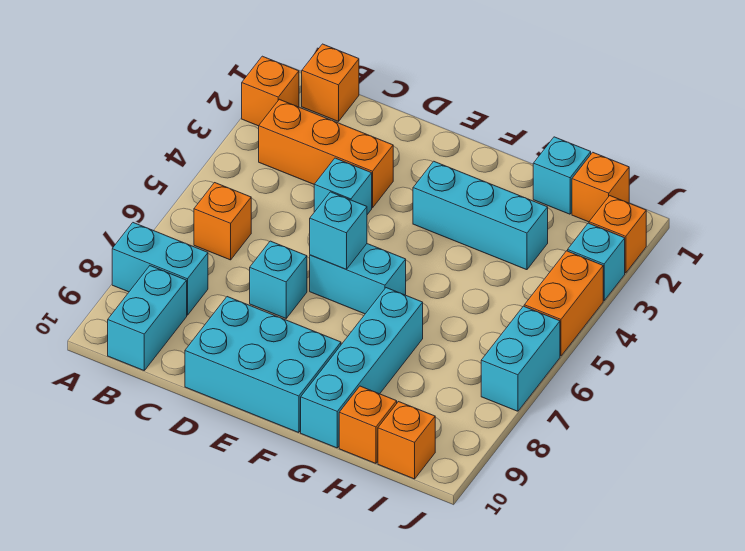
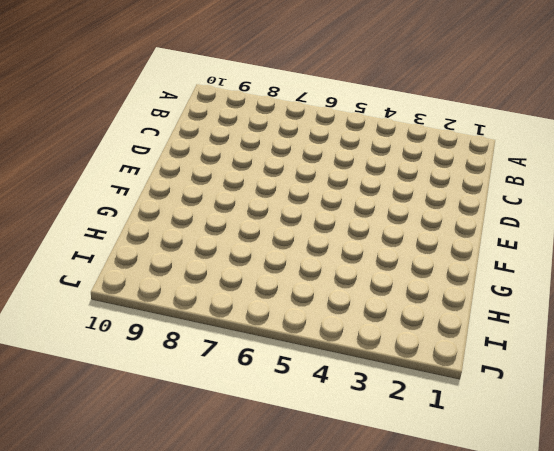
none -> orange 1x1 brick [242,56,299,126]
none -> cyan 1x2 brick [112,223,208,315]
none -> orange 1x1 brick [302,44,359,122]

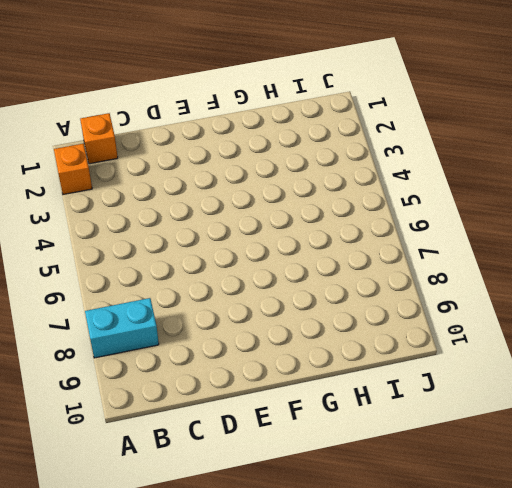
none -> orange 1x3 brick [259,99,393,208]
none -> orange 1x1 brick [194,183,251,260]
none -> cyan 1x2 brick [108,266,187,370]

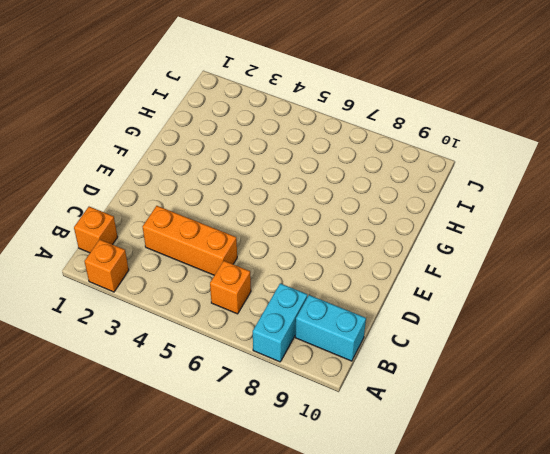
orange 1x3 brick [143,206,237,275] -> orange 1x3 brick turned to [259,99,393,208]
none -> cyan 1x1 brick [314,158,372,215]
none -> cyan 1x1 brick [250,241,307,318]
none -> cyan 2x3 brick [185,297,341,433]

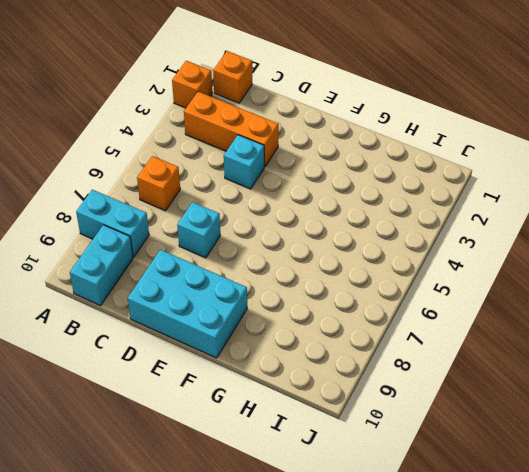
none -> cyan 1x2 brick [310,244,406,314]
none -> cyan 1x3 brick [413,161,548,270]
none -> cyan 1x4 brick [301,288,423,448]

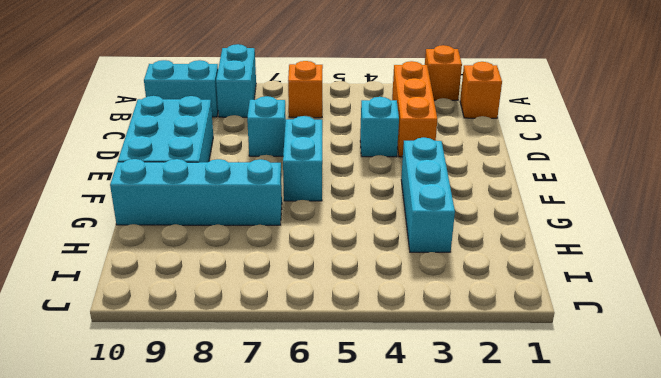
none -> cyan 1x1 brick [533,137,591,214]
none -> orange 1x1 brick [339,386,397,463]
none -> orange 1x1 brick [572,152,629,222]

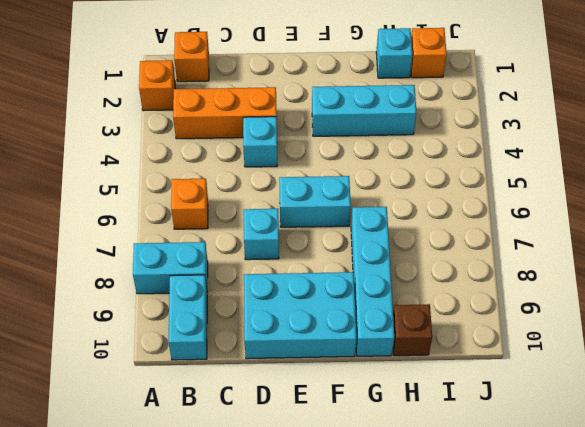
brown 1x1 brick [393,304,432,356] -> orange 1x1 brick [339,386,397,463]
none -> orange 1x1 brick [378,402,435,479]
none -> orange 1x1 brick [589,196,646,273]
none -> cyan 1x1 brick [568,223,625,300]

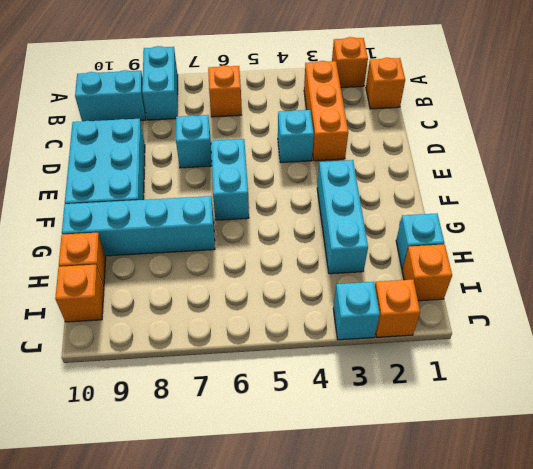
none -> orange 1x2 brick [524,251,603,356]
none -> cyan 1x2 brick [481,306,560,411]
none -> cyan 1x1 brick [310,192,367,269]

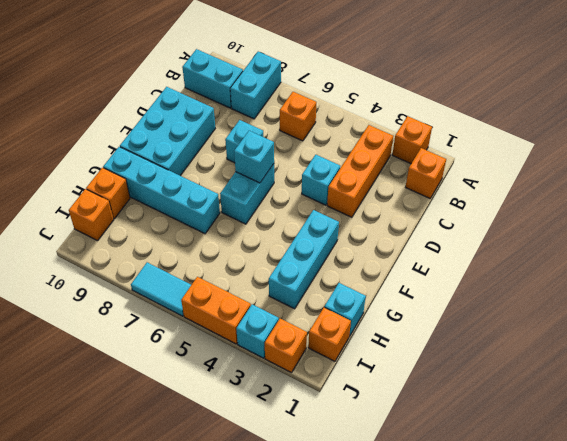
cyan 1x2 tile [131,262,191,316] -> cyan 1x2 brick [481,306,560,411]

